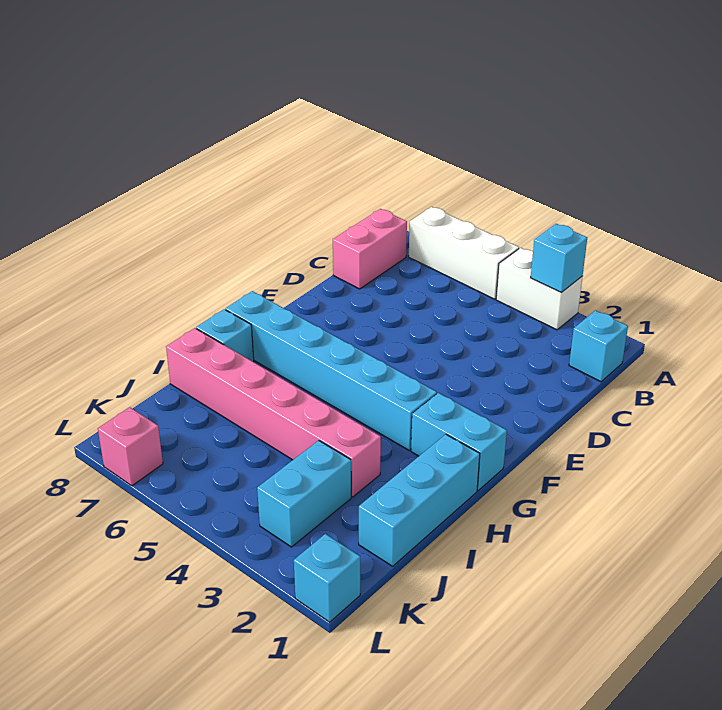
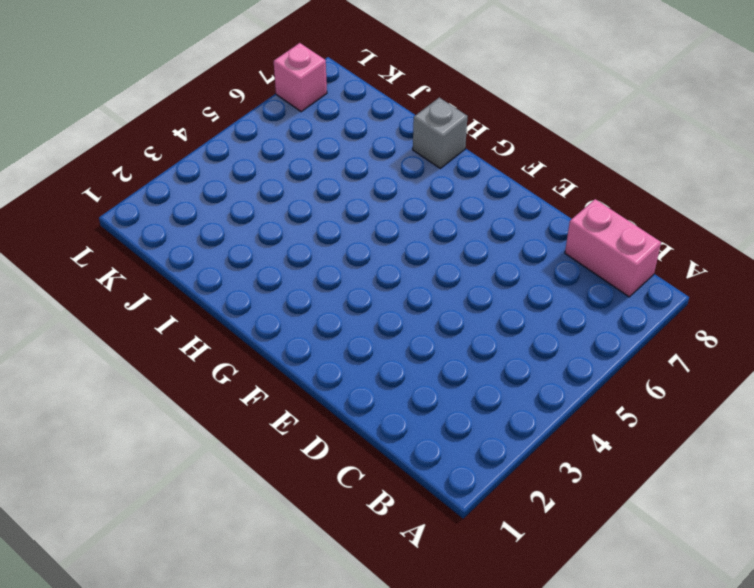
grey 1x1 brick [413,98,468,168] -> cyan 1x1 brick [196,309,254,362]
none -> white 1x2 brick [496,248,582,330]
none -> white 1x3 brick [409,207,519,299]
none -> cyan 1x1 brick [569,311,628,382]

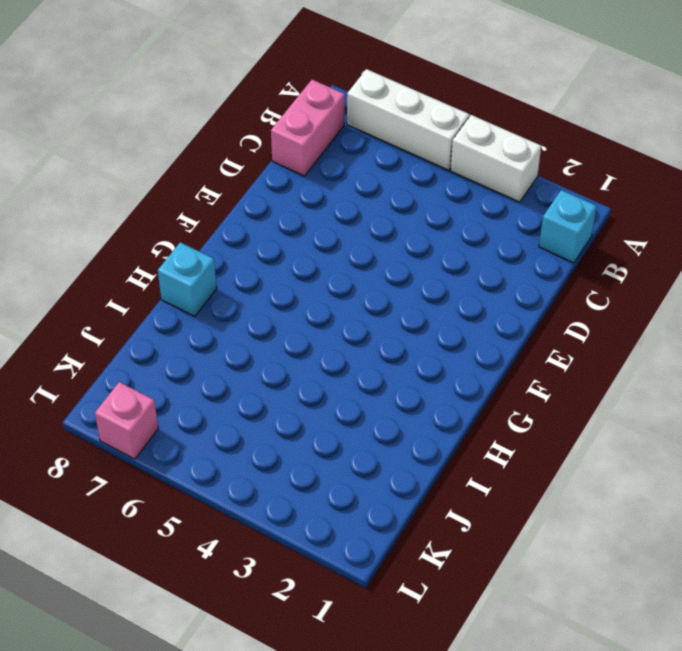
none -> cyan 1x2 brick [411,393,507,490]
none -> cyan 1x6 brick [225,291,437,450]
none -> cyan 1x3 brick [359,434,480,566]

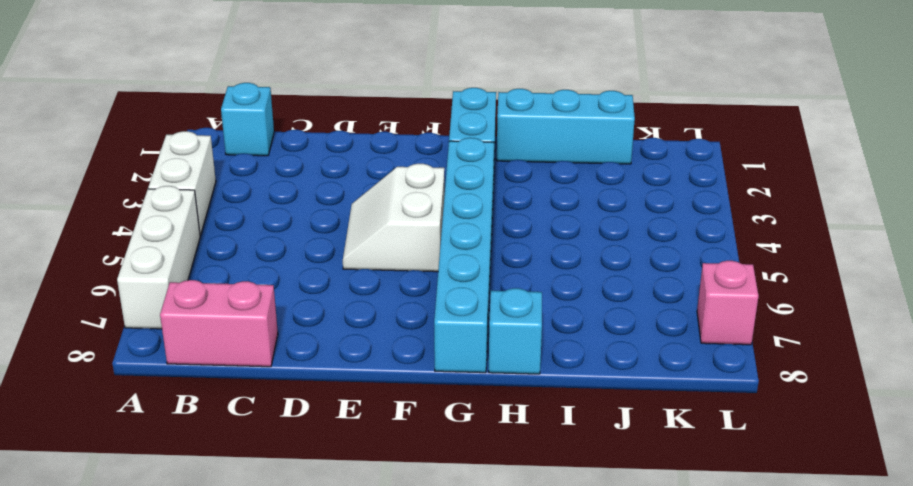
white 2x2 slope [343,164,445,272] -> none
none -> pink 1x6 brick [166,328,381,497]
none -> cyan 1x2 brick [257,440,351,547]
none -> cyan 1x1 brick [294,534,360,622]

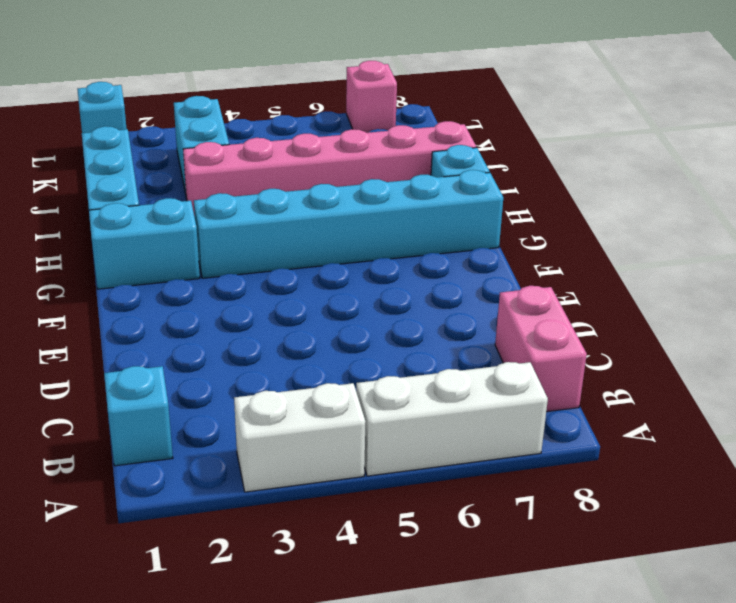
none -> cyan 1x1 brick [531,224,587,292]

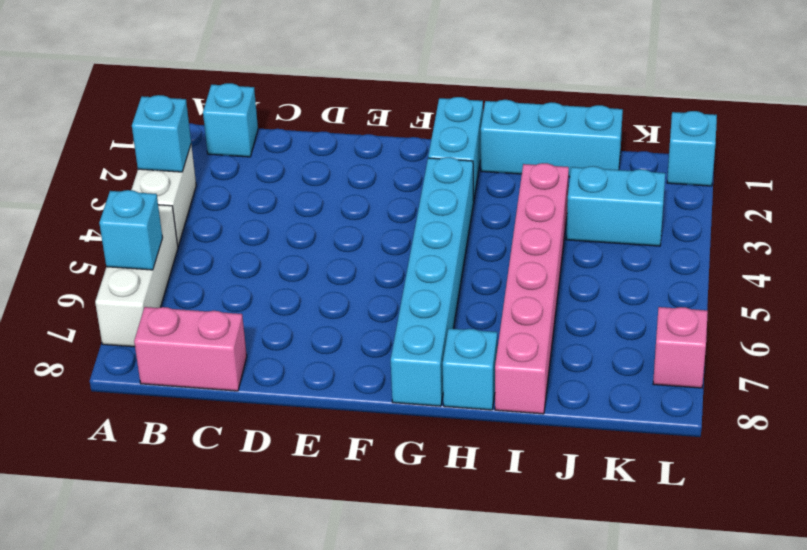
cyan 1x1 brick [99,190,163,270] -> none

